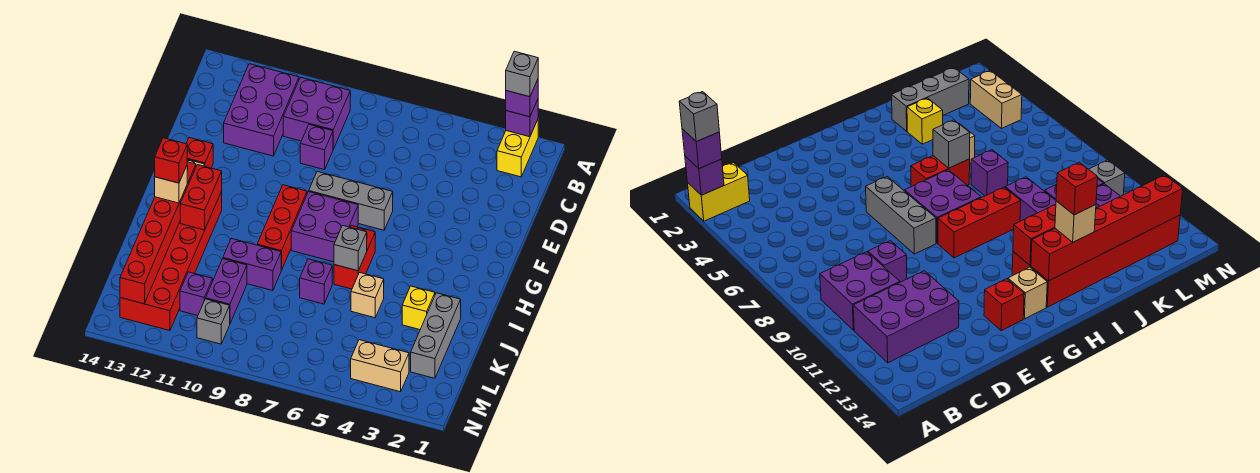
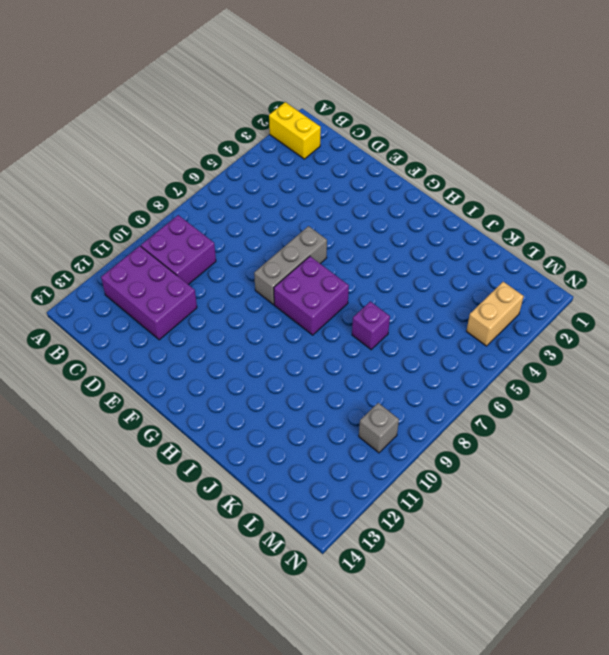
none -> purple 1x1 brick [300,125,333,170]
none -> red 1x1 brick [186,138,213,168]
none -> red 1x3 brick [257,185,307,270]

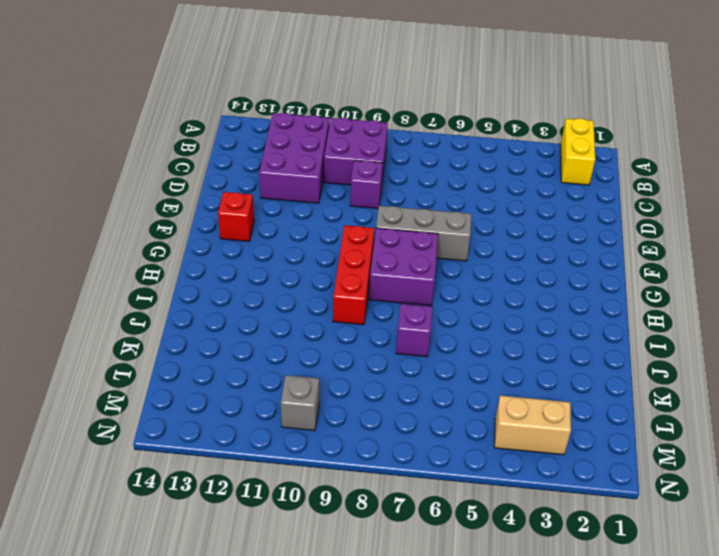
none -> tan 1x1 brick [1008,267,1047,319]
none -> red 1x2 brick [334,225,375,289]
none -> red 2x6 brick [120,192,222,331]

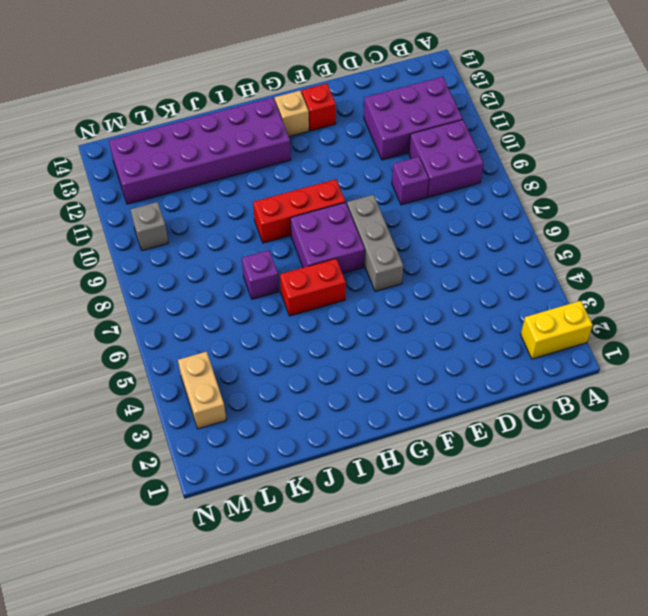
purple 2x6 brick [109,98,291,204] -> red 2x6 brick [120,192,222,331]
none -> grey 1x3 brick [411,293,461,378]
none -> yellow 1x1 brick [402,286,435,330]
none -> tan 1x1 brick [351,273,384,318]

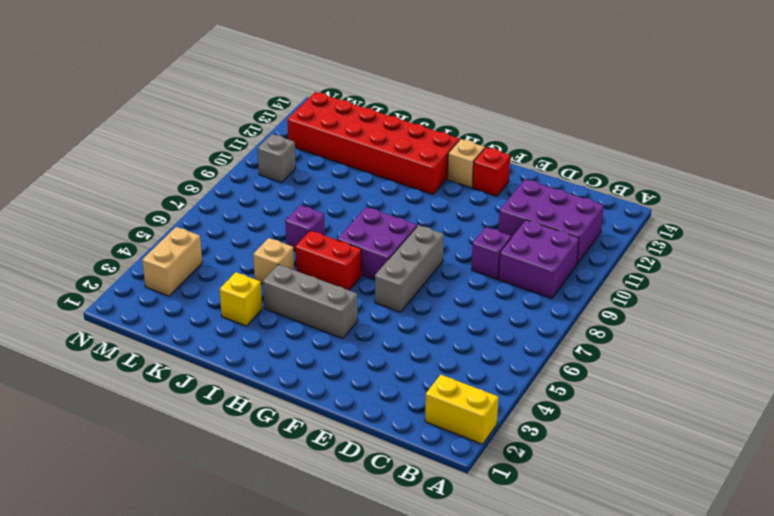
grey 1x3 brick [263,265,358,339] -> grey 1x3 brick moved to [411,293,461,378]
none -> red 1x3 brick [257,185,307,270]
none -> purple 1x2 brick [223,238,281,291]
none -> purple 1x2 brick [206,259,247,323]

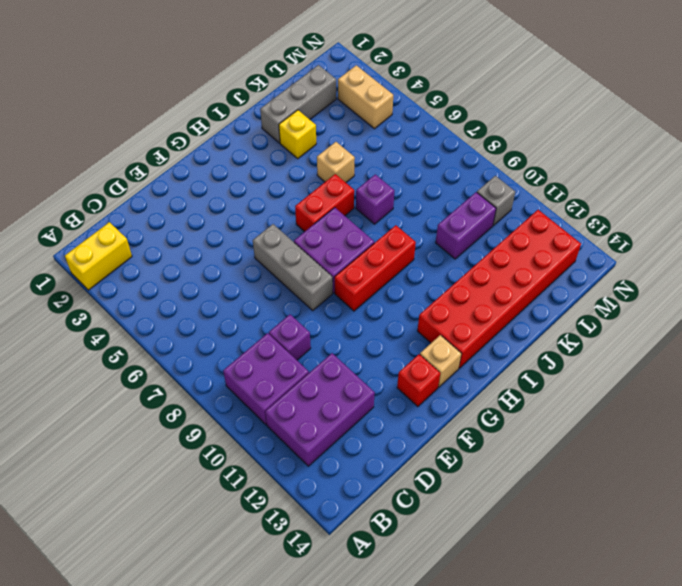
none -> purple 1x2 brick [223,238,281,291]
none -> purple 1x1 brick [180,272,213,316]
none -> purple 1x1 brick [506,100,538,137]

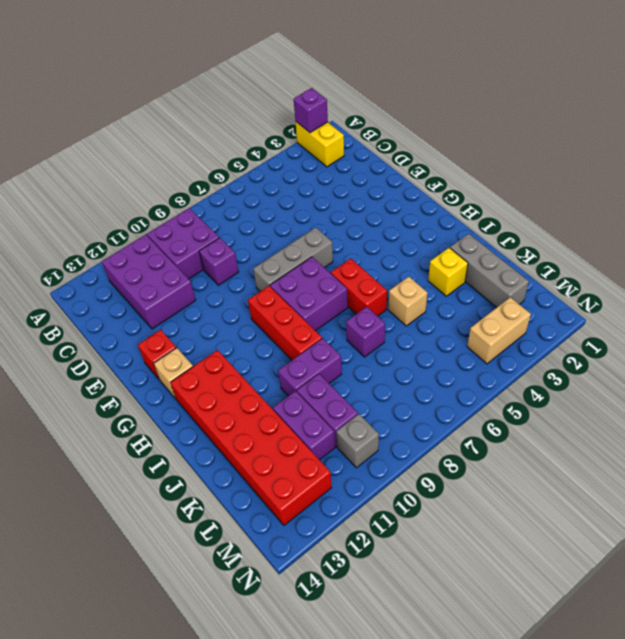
purple 1x2 brick [273,391,335,460] -> purple 1x1 brick [180,272,213,316]
none -> red 1x2 brick [180,165,222,230]
none -> red 1x6 brick [120,162,196,304]
none -> grey 1x1 brick [334,226,367,271]

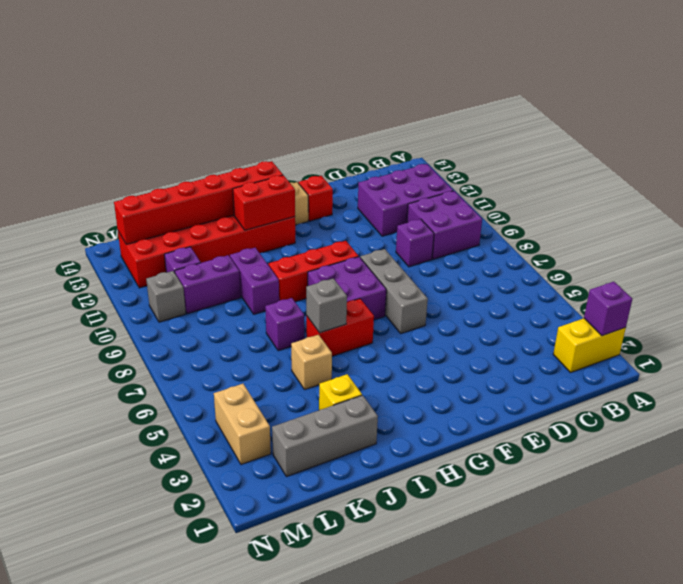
none -> purple 1x1 brick [506,80,538,117]
none -> tan 1x1 brick [155,166,187,203]
none -> grey 1x1 brick [506,51,538,97]

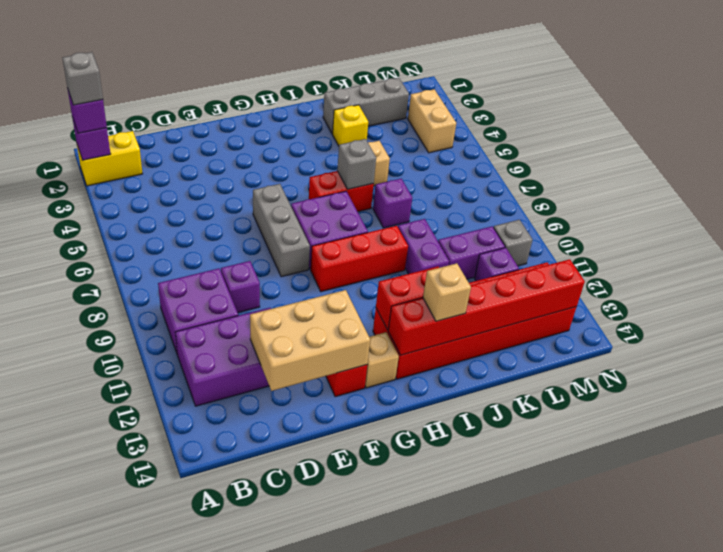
tan 2x3 brick [250,290,370,391] -> none
none -> red 1x1 brick [155,138,187,183]

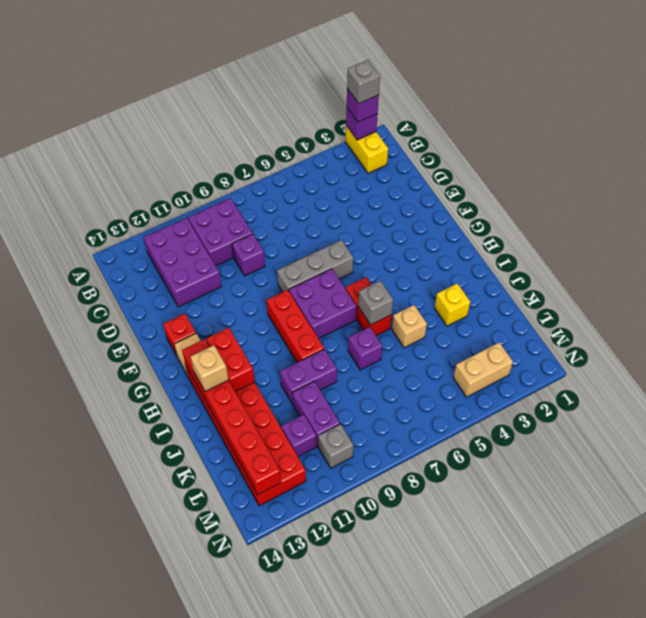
none -> grey 1x3 brick [411,293,461,378]
none -> red 1x1 brick [155,138,187,183]

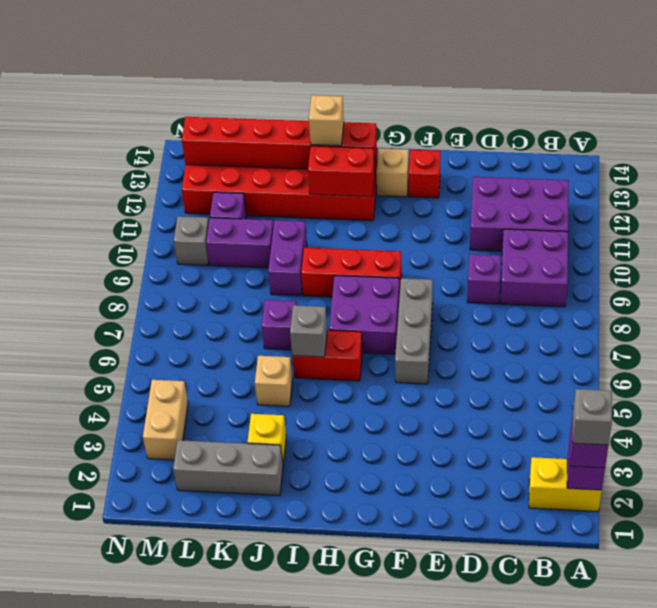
none -> red 1x1 brick [155,138,187,183]

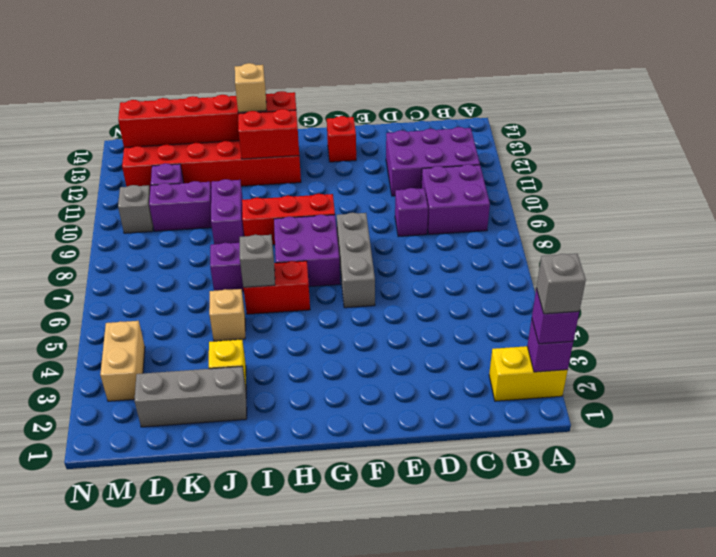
none -> tan 1x1 brick [1008,267,1047,319]
none -> red 1x1 brick [155,138,187,183]

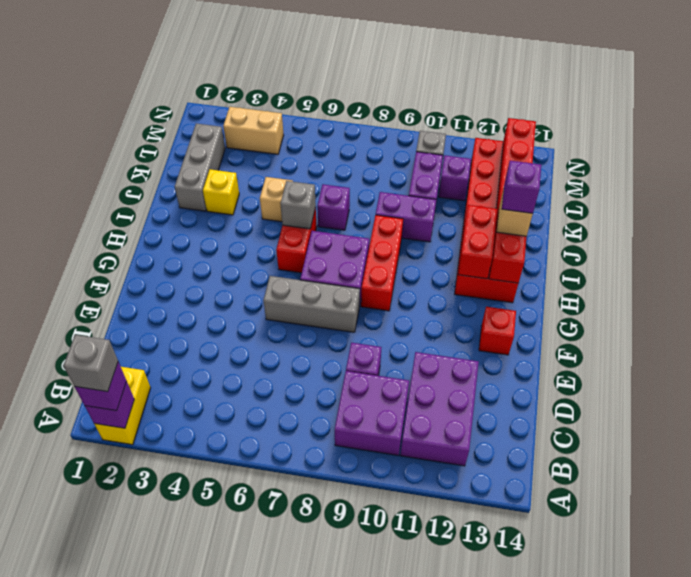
purple 1x1 brick [502,161,541,213] -> red 1x1 brick [155,138,187,183]
none -> tan 1x1 brick [1008,267,1047,319]

